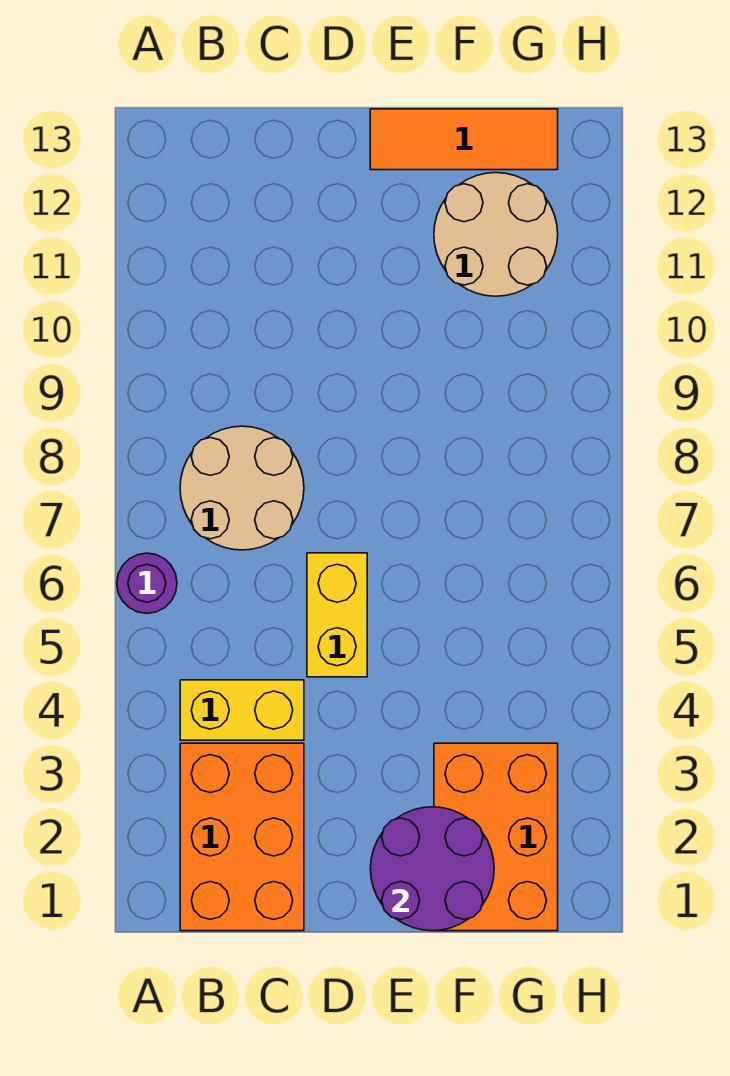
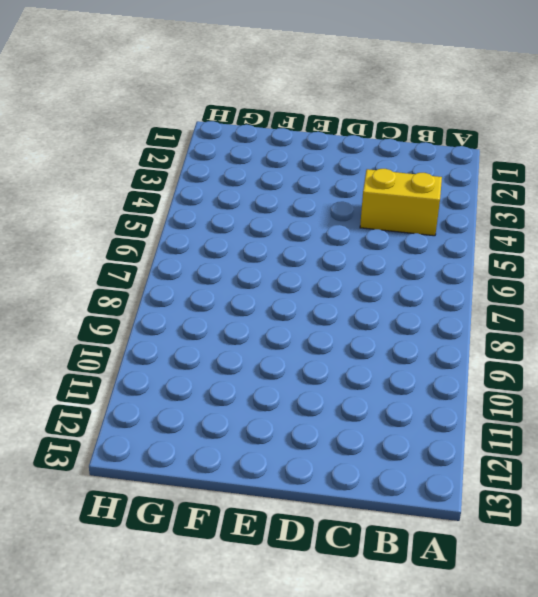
none -> purple 1x1 round brick [117,553,177,613]
none -> orange 2x3 brick [180,743,304,931]

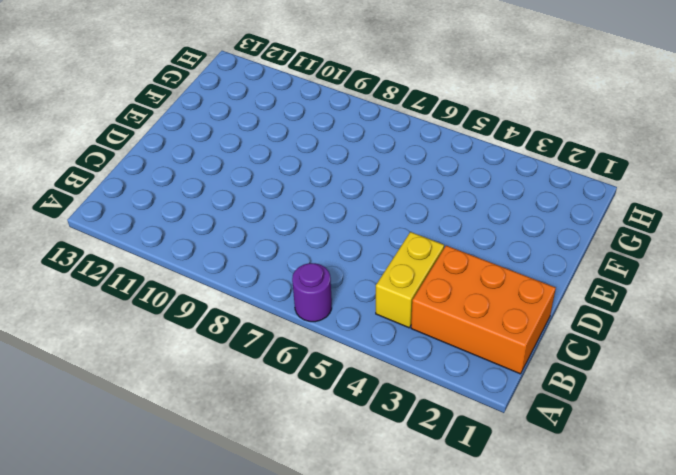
none -> tan 2x2 round brick [180,426,304,550]
none -> yellow 1x2 brick [307,553,367,677]

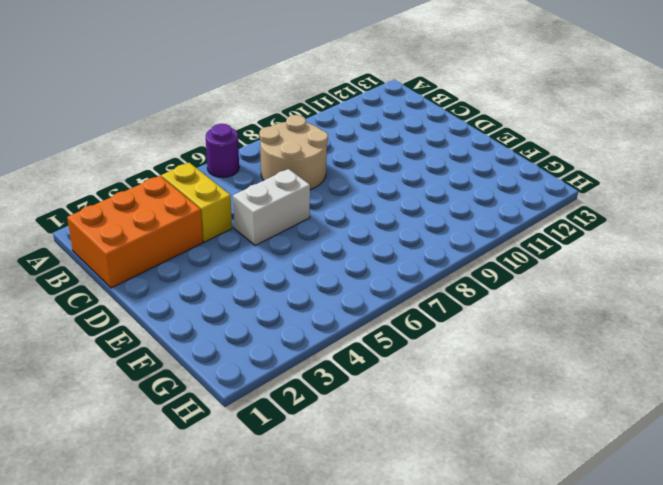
white 1x2 brick [233,169,310,246] -> yellow 1x2 brick [307,553,367,677]
none -> orange 1x3 tile [370,109,558,170]
none -> orange 2x3 brick [434,743,558,931]

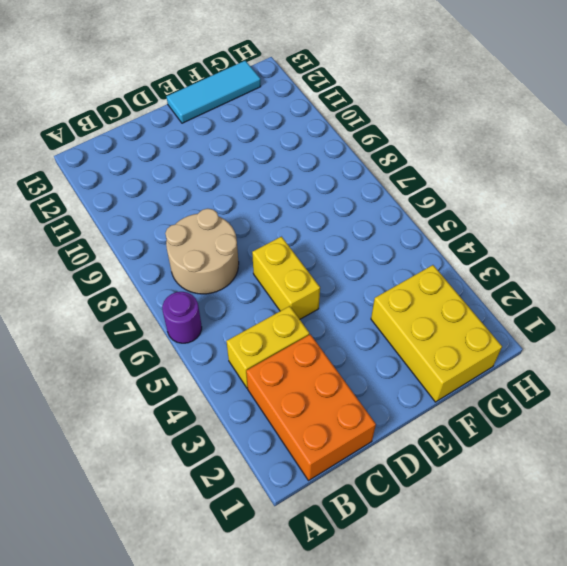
cyan 1x3 tile [167,61,261,123] -> orange 1x3 tile [370,109,558,170]
yellow 2x3 brick [371,265,502,402] -> orange 2x3 brick [434,743,558,931]
none -> tan 2x2 round brick [434,173,558,296]
none -> purple 2x2 round brick [370,807,494,931]

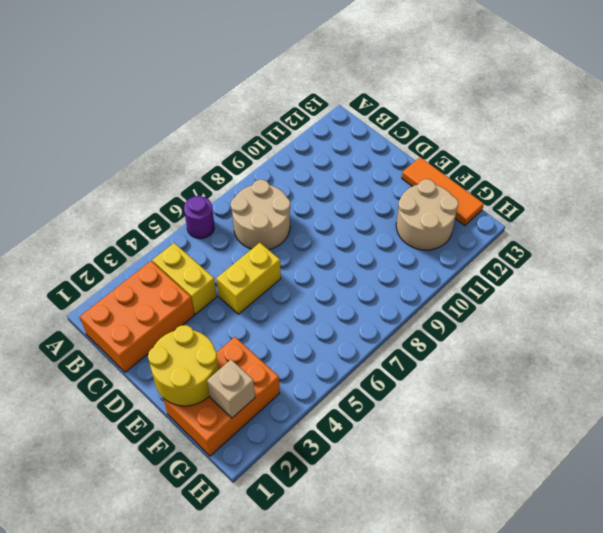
yellow 2x2 round brick [148,325,218,406] -> purple 2x2 round brick [370,807,494,931]
tan 1x1 brick [207,360,255,418] -> none

